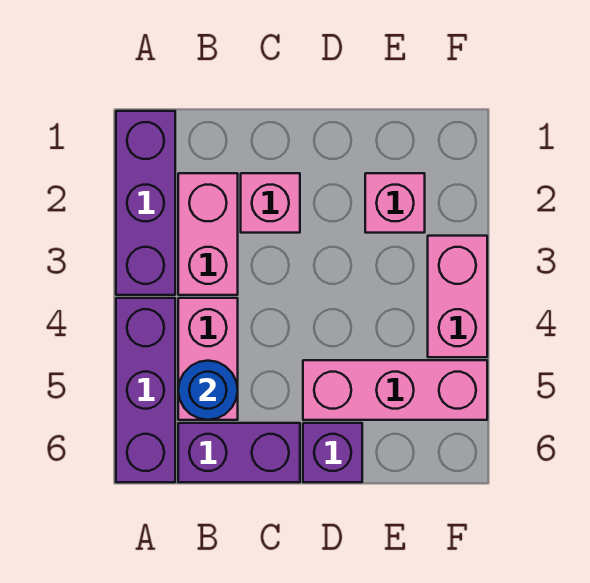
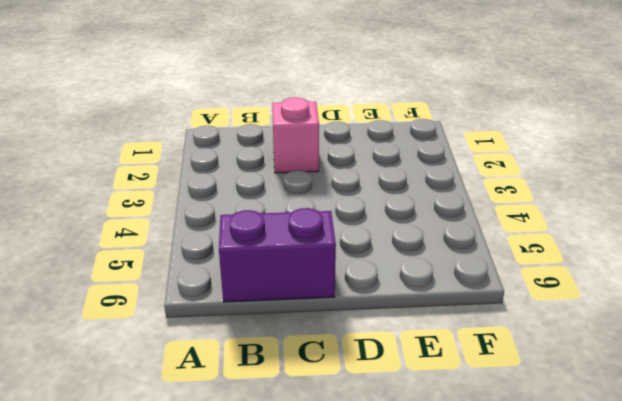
none -> purple 1x3 brick [116,111,175,295]
none -> purple 1x3 brick [116,298,175,482]

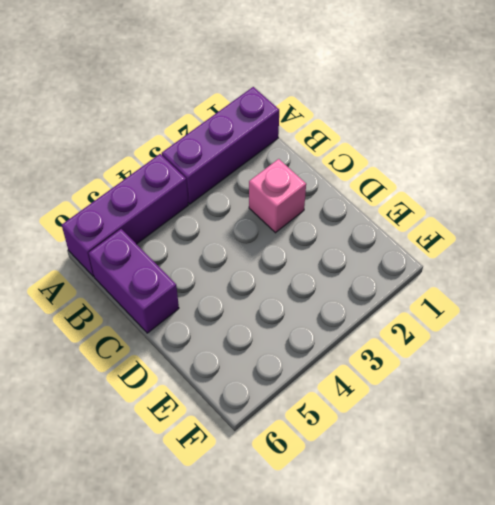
none -> pink 1x2 brick [178,173,238,295]
none -> pink 1x2 brick [178,298,238,420]

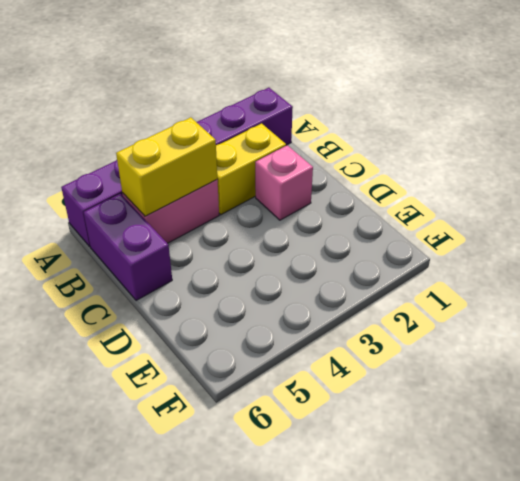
yellow 1x2 brick [216,123,286,215] -> pink 1x2 brick [178,173,238,295]
yellow 1x2 brick [116,117,217,216] -> blue 1x1 round brick [178,361,238,420]
none -> pink 1x3 brick [303,360,487,420]
none -> purple 1x1 brick [303,423,362,482]

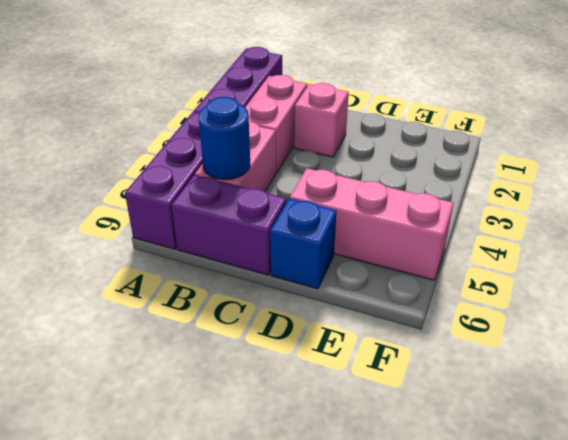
blue 1x1 brick [270,199,337,289] -> purple 1x1 brick [303,423,362,482]
none -> pink 1x1 brick [365,173,425,233]
none -> pink 1x2 brick [428,236,487,357]

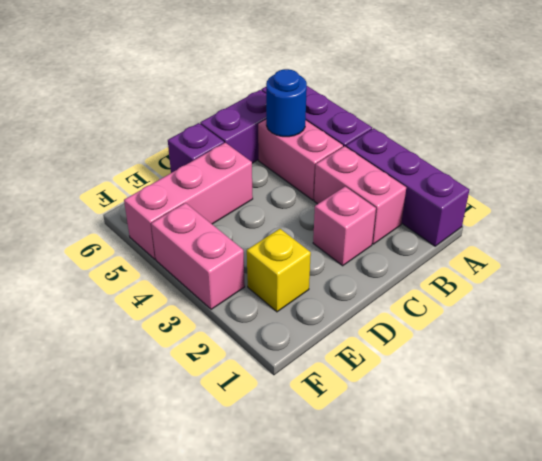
yellow 1x1 brick [247,229,311,312] -> pink 1x1 brick [365,173,425,233]

